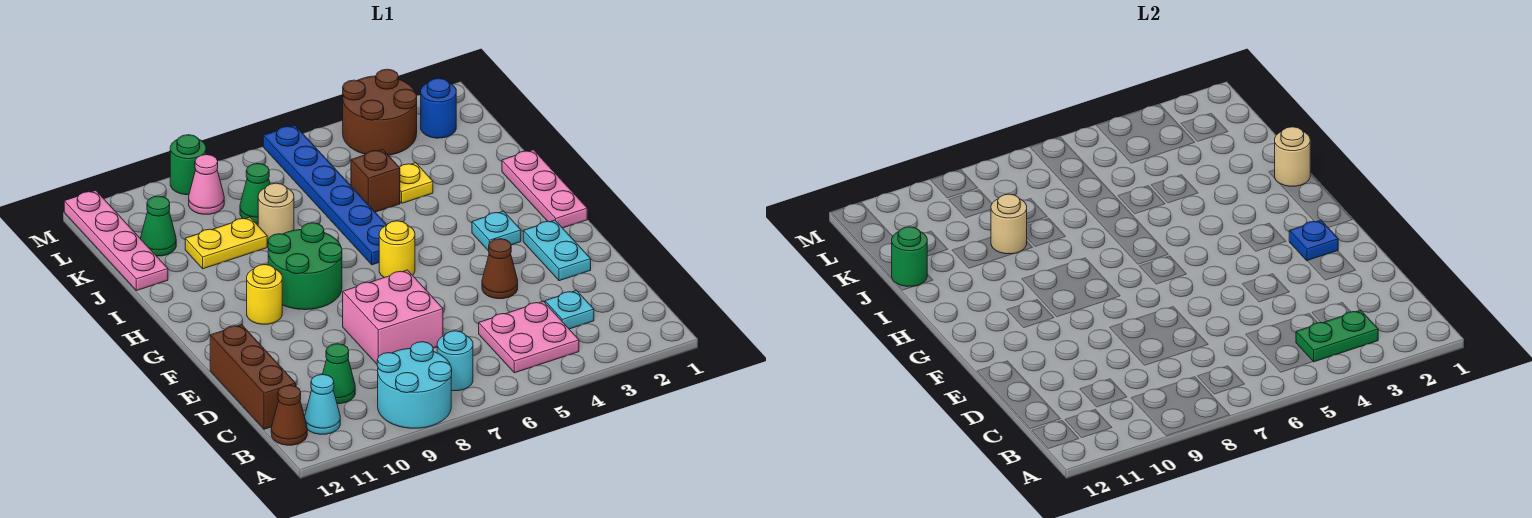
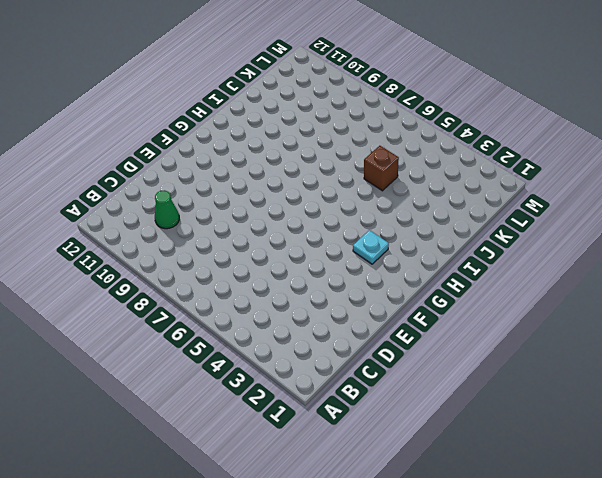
none -> cyan 2x2 round brick [377,342,452,428]
none -> pink 2x2 plate [479,301,579,373]
none -> cyan 1x1 round brick [437,331,473,391]
none -> cyan 1x1 cone [305,374,340,434]

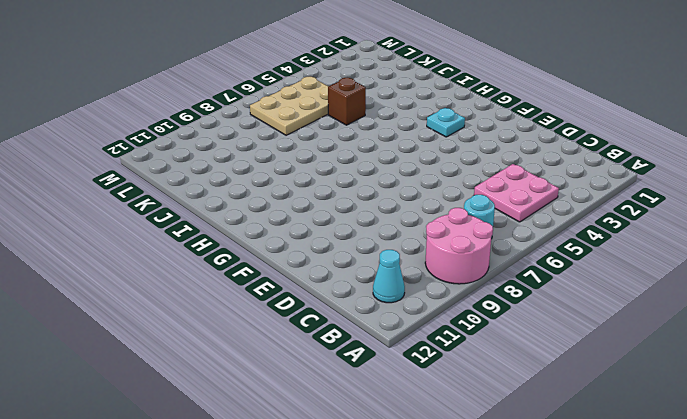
pink 2x2 round brick [425,208,493,284] -> cyan 2x2 round brick [377,342,452,428]
tan 2x3 plate [250,77,328,135] -> blue 1x6 plate [263,125,387,265]
none -> brown 1x1 cone [271,385,307,445]
none -> cyan 1x1 plate [545,290,594,329]
none -> green 1x1 cone [323,344,355,404]
none -> brown 1x3 brick [210,325,296,429]

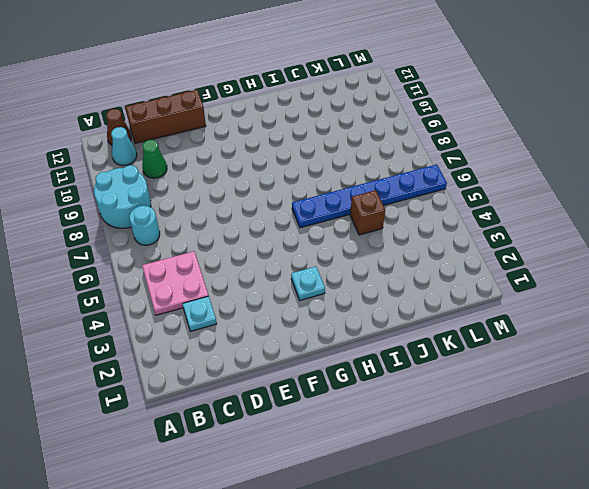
none -> pink 2x2 brick [343,270,443,364]
none -> cyan 1x2 plate [523,220,591,281]
none -> brown 1x1 cone [482,239,518,299]
none -> pink 1x3 plate [502,150,587,228]

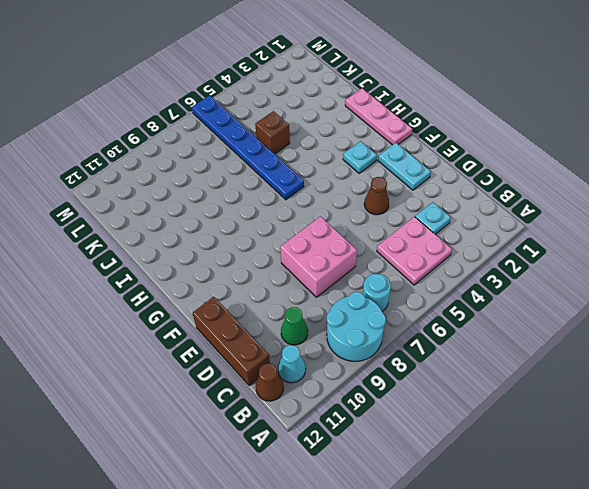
none -> yellow 1x1 round brick [379,221,415,278]
none -> green 2x2 round brick [268,223,342,310]
none -> yellow 1x1 round brick [247,265,282,324]
none -> yellow 1x1 plate [399,163,433,203]

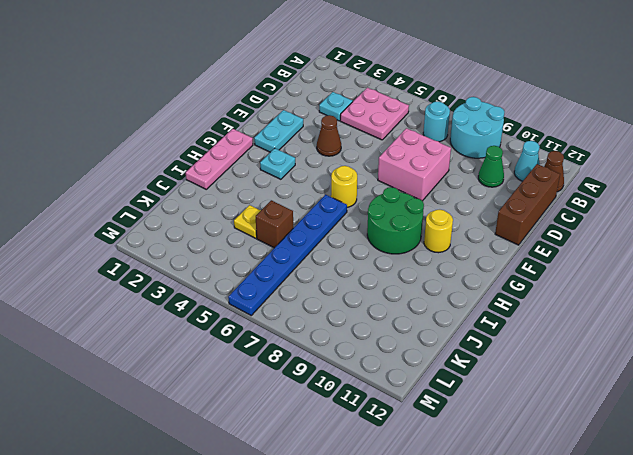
none -> tan 1x1 round brick [258,183,294,242]
none -> yellow 1x2 plate [185,217,267,269]
none -> pink 1x4 plate [64,190,168,291]
none -> green 1x1 cone [240,164,270,223]

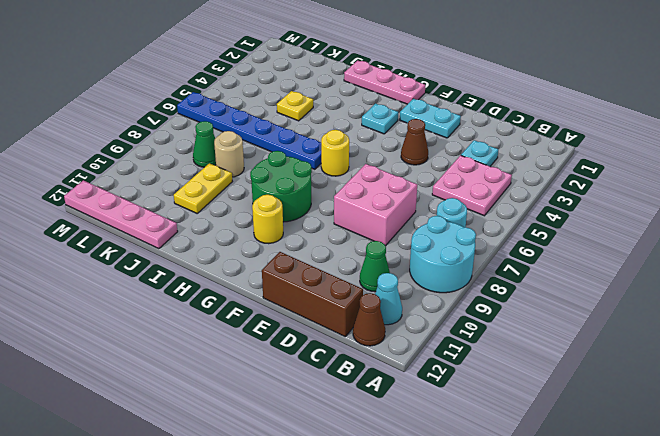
none -> brown 1x1 brick [351,149,400,212]
none -> green 1x1 cone [140,196,176,256]
none -> blue 1x1 round brick [421,78,456,138]
none -> brown 2x2 round brick [343,69,417,155]

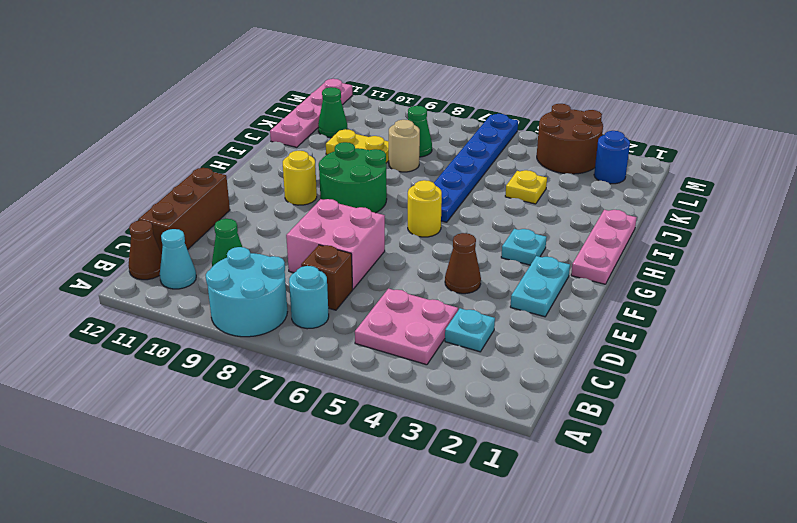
brown 1x1 brick [301,245,353,310] -> brown 1x1 brick moved to [351,149,400,212]
none -> pink 1x1 cone [189,155,224,214]
none -> green 1x1 round brick [170,135,206,195]
none -> green 1x2 plate [1296,310,1378,362]
none -> blue 1x1 plate [1289,220,1338,261]

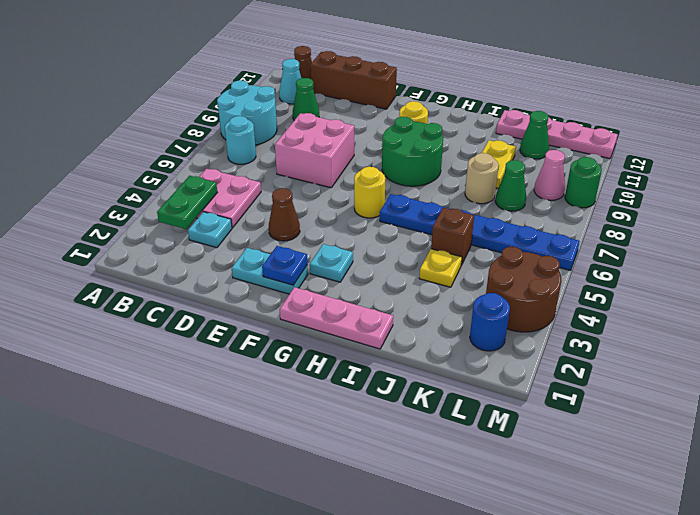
none -> tan 1x1 round brick [1275,127,1310,186]
none -> tan 1x1 round brick [991,194,1027,254]
none -> green 1x1 round brick [892,227,927,287]

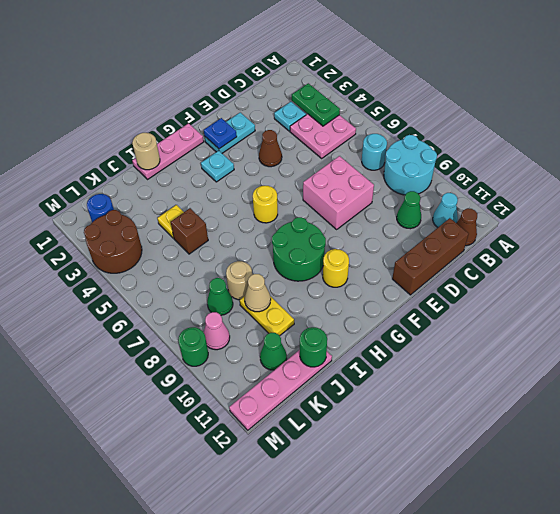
tan 1x1 cone [245,274,271,312] -> tan 1x1 round brick [991,194,1027,254]
none -> blue 1x6 plate [263,125,387,265]

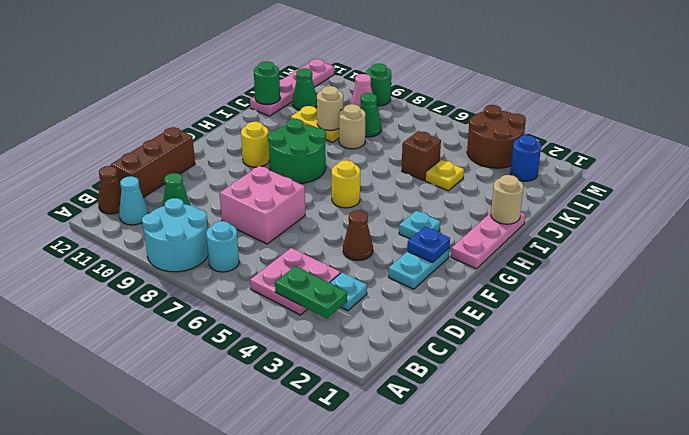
none -> blue 1x6 plate [263,125,387,265]

